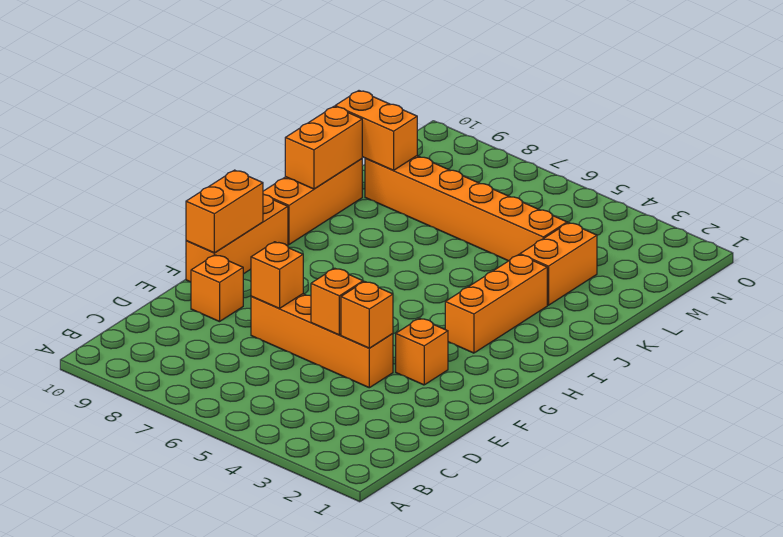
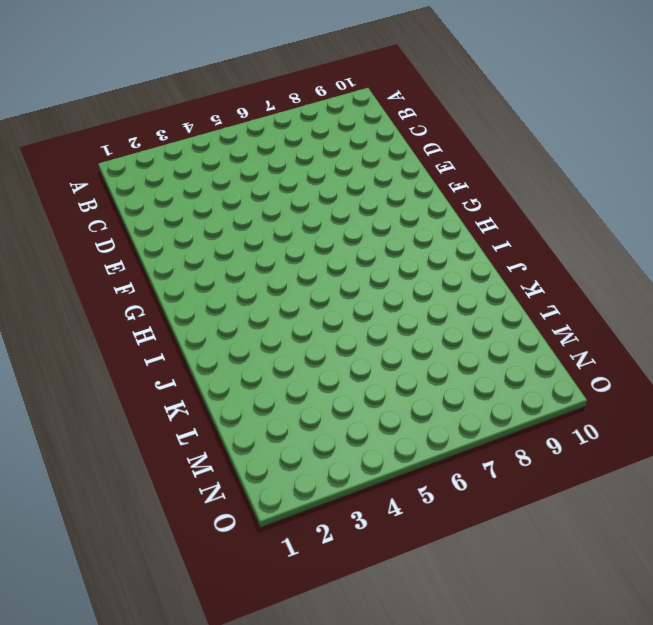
none -> orange 1x4 brick [251,294,393,388]
none -> orange 1x1 brick [191,255,243,322]
none -> orange 1x1 brick [396,318,448,385]

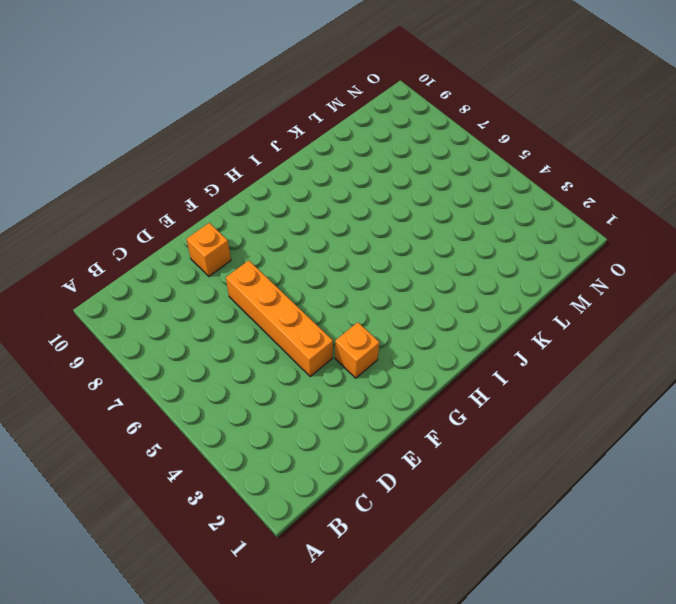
none -> orange 1x3 brick [186,194,288,282]
none -> orange 1x3 brick [445,255,547,353]
none -> orange 1x3 brick [263,159,362,244]

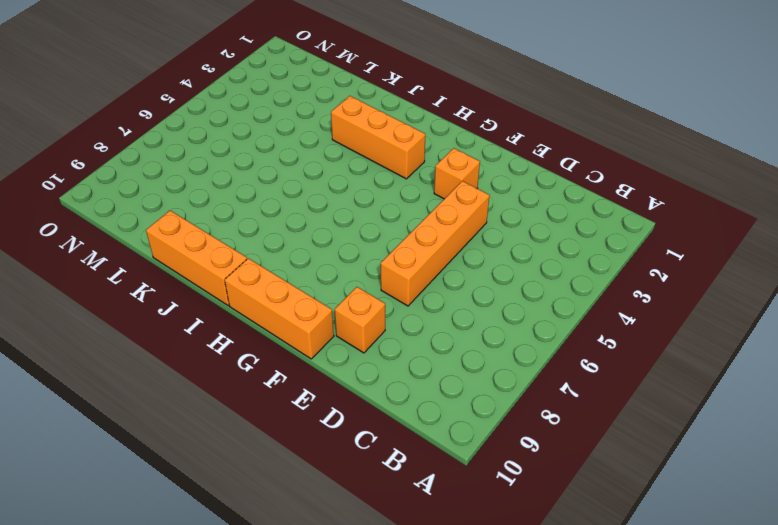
none -> orange 1x2 brick [520,223,597,305]
none -> orange 1x6 brick [365,156,567,261]
none -> orange 1x1 brick [341,282,393,348]

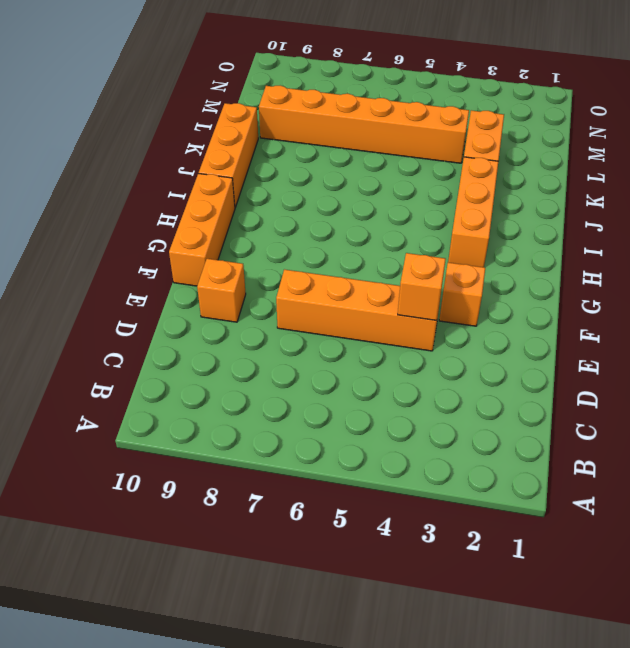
none -> orange 1x1 brick [311,268,363,335]
none -> orange 1x1 brick [251,242,303,308]
none -> orange 1x2 brick [186,170,263,253]

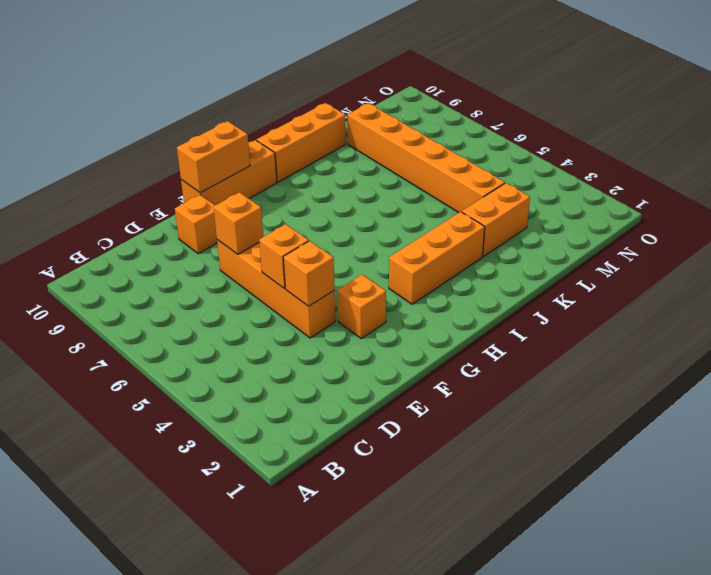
none -> orange 1x2 brick [285,107,362,189]
none -> orange 1x2 brick [335,91,417,170]

